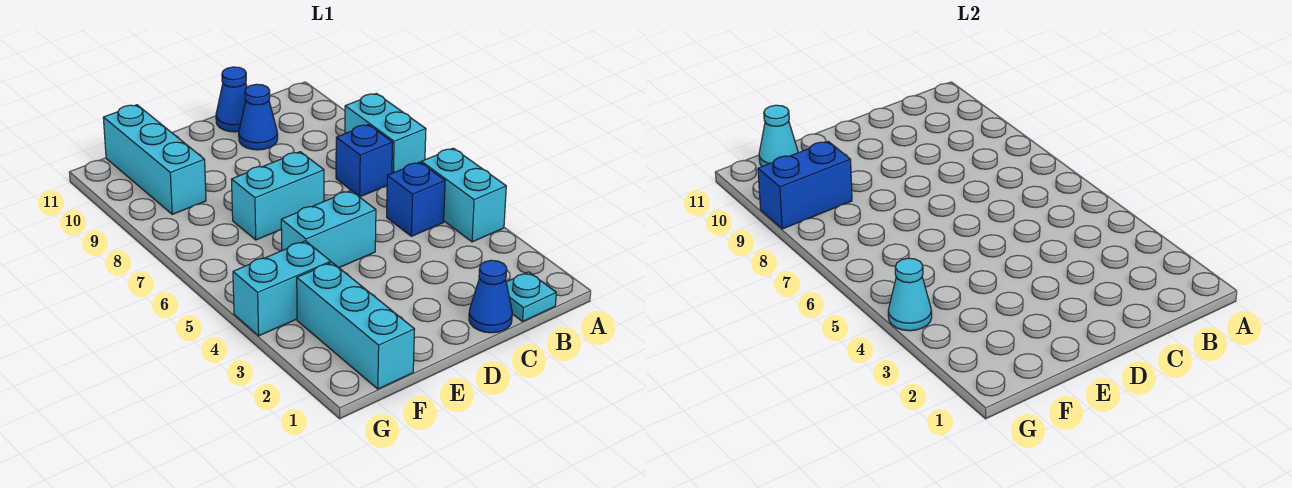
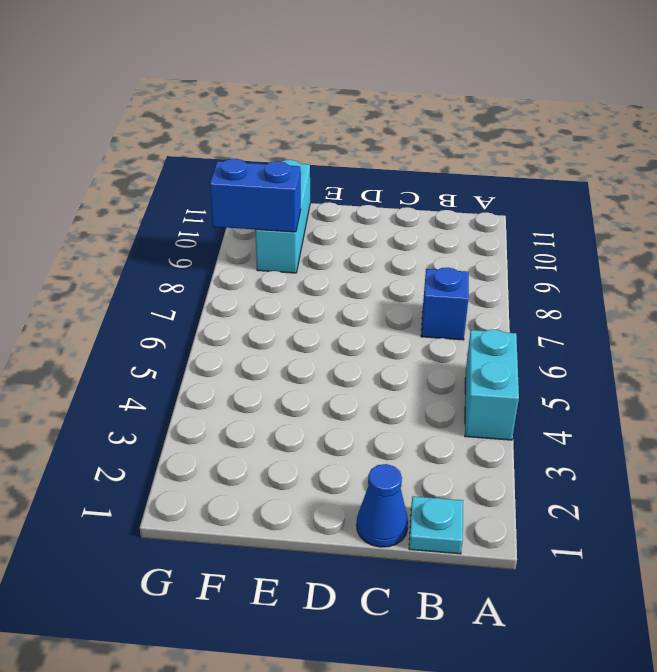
none -> cyan 1x2 brick [345,94,426,173]
none -> blue 1x1 brick [387,162,445,236]
none -> blue 1x1 cone [239,84,278,150]

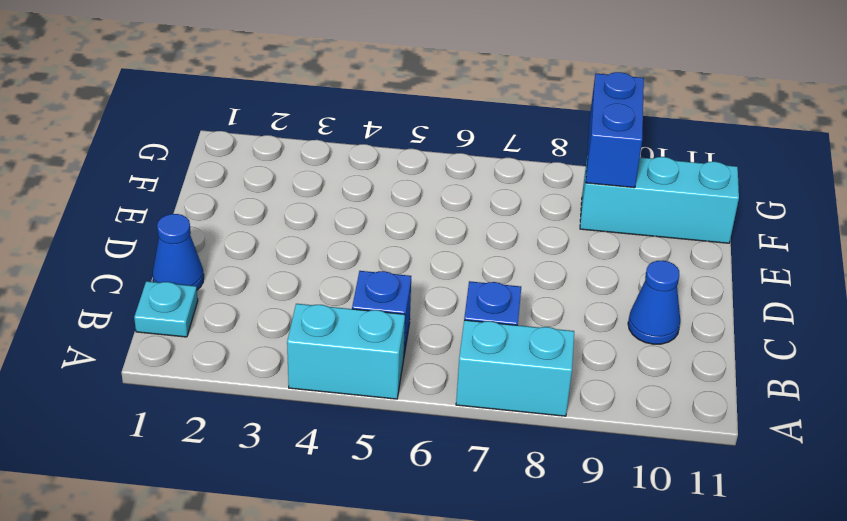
none -> blue 1x1 cone [216,67,247,132]
none -> cyan 1x2 brick [281,191,376,268]
none -> cyan 1x2 brick [231,152,324,240]

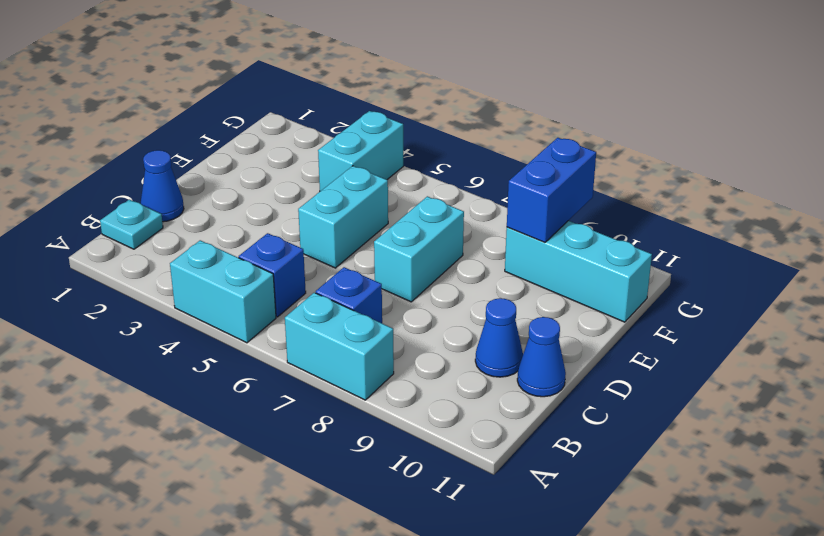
none -> cyan 1x3 brick [297,262,415,389]
none -> cyan 1x1 cone [759,105,798,166]
none -> cyan 1x1 cone [888,258,932,331]

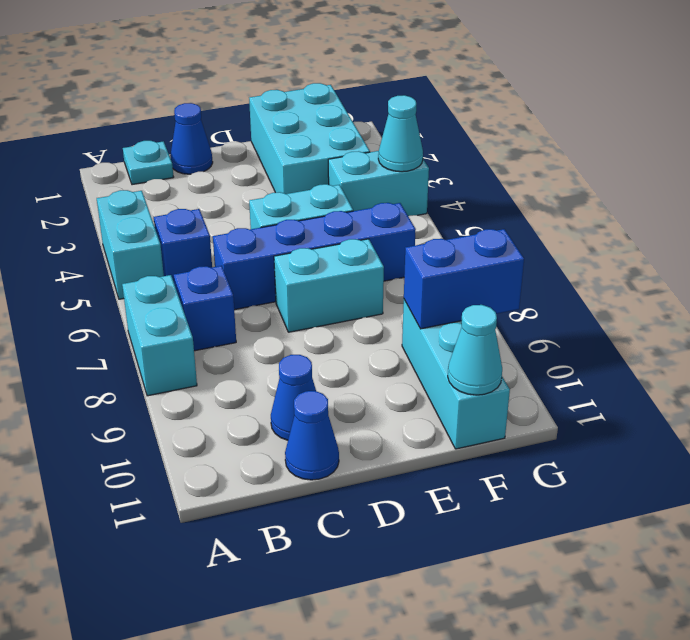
blue 1x4 brick [213,203,416,310] -> none
cyan 2x3 brick [249,83,370,194] -> cyan 1x3 brick [297,262,415,389]

